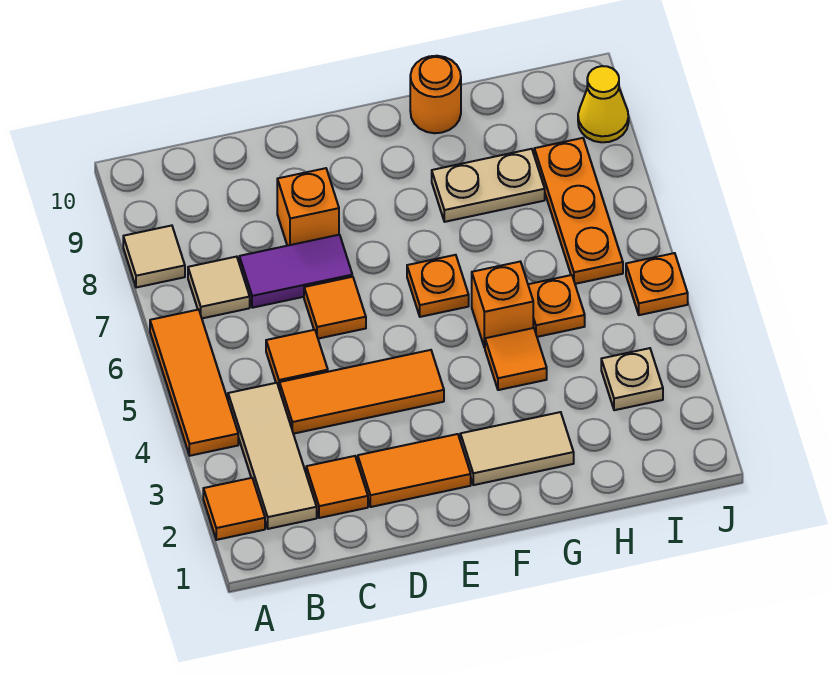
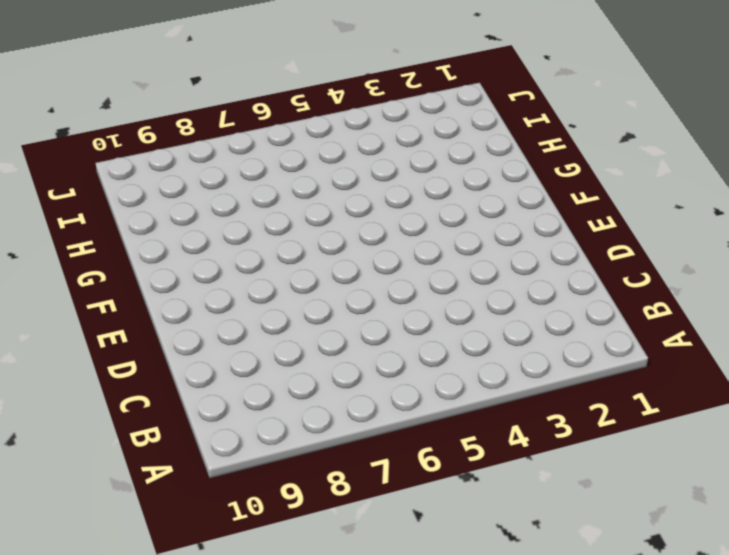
none -> orange 1x1 tile [203,478,265,540]
none -> orange 1x3 tile [150,310,238,456]
none -> tan 1x1 tile [123,225,185,288]

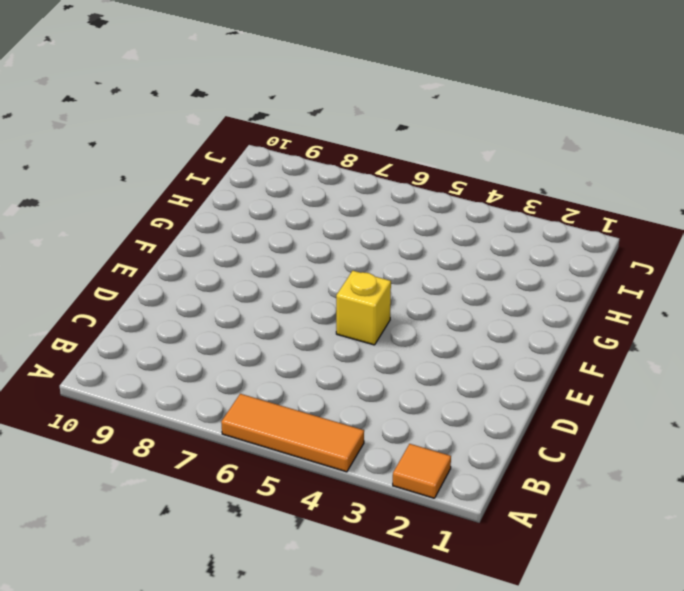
yellow 1x1 brick [336,271,391,345] -> none
none -> tan 1x1 tile [123,225,185,288]
none -> tan 1x3 tile [228,383,317,529]
none -> tan 1x1 tile [188,257,250,318]

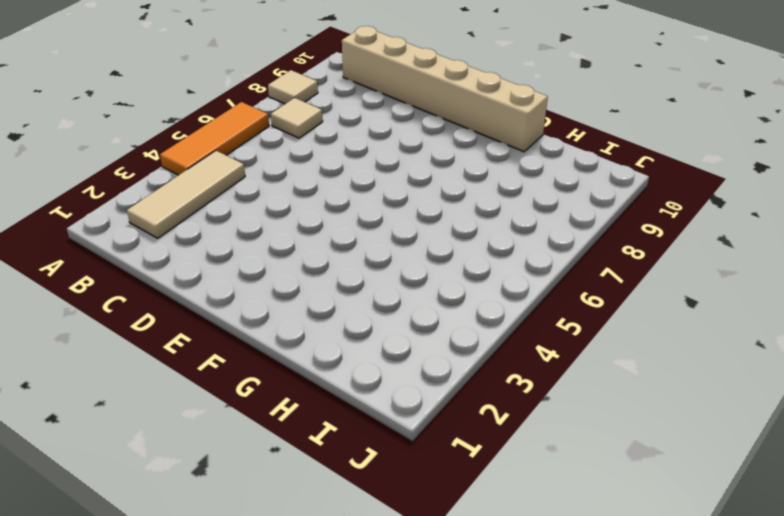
tan 1x6 brick [342,26,548,152] -> orange 1x1 round brick [410,56,461,133]
none -> orange 1x1 tile [203,478,265,540]
none -> orange 1x1 tile [306,456,368,518]
none -> orange 1x3 tile [280,350,444,434]

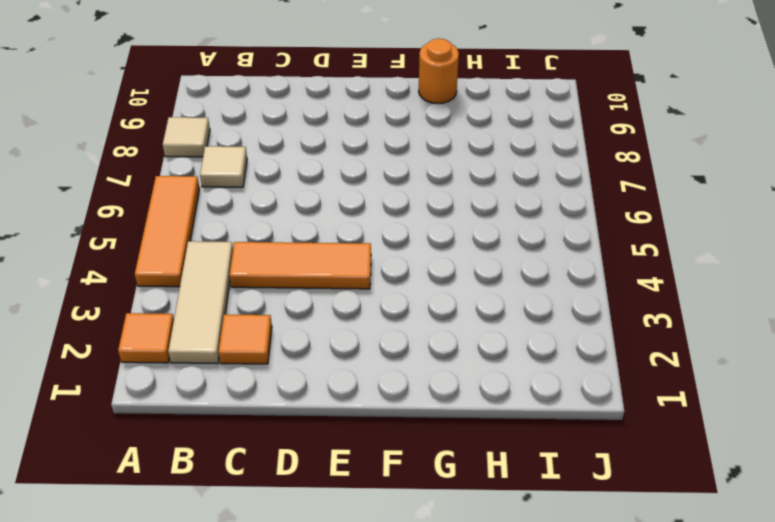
none -> orange 1x1 tile [266,330,328,390]
none -> purple 1x2 tile [239,235,352,308]
none -> orange 1x2 tile [358,434,471,507]

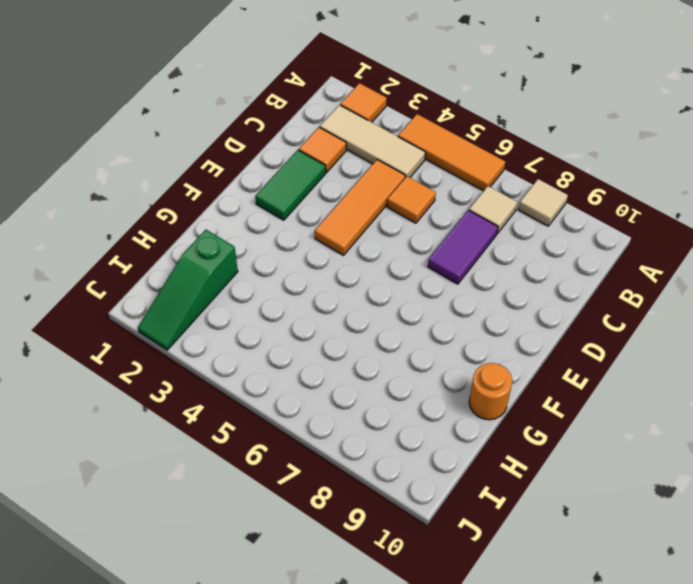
green 1x2 tile [255,150,326,220] -> orange 1x2 tile [358,434,471,507]
green 1x3 slope [138,230,238,350] -> none
none -> orange 1x1 tile [304,277,366,339]
none -> orange 1x1 brick [277,168,339,246]
none -> tan 1x2 tile [460,412,574,485]

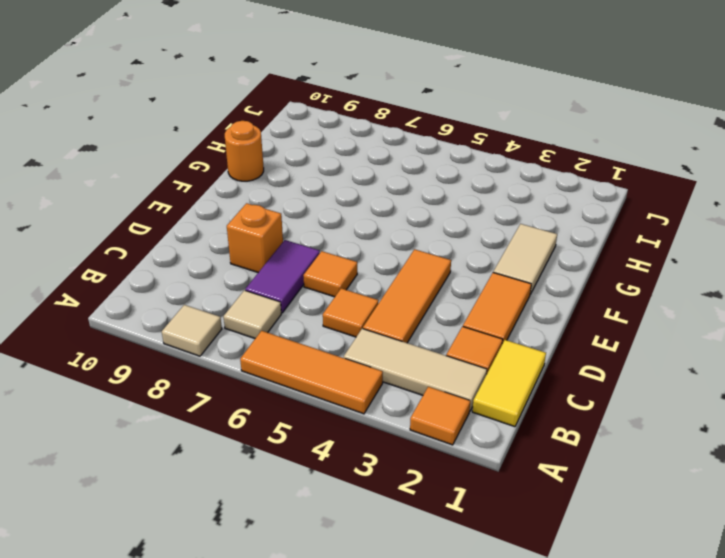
yellow 1x2 tile [472,340,546,427] -> none
none -> orange 1x1 plate [407,255,469,317]
none -> orange 1x1 tile [485,328,547,390]
none -> orange 1x1 brick [472,262,533,348]

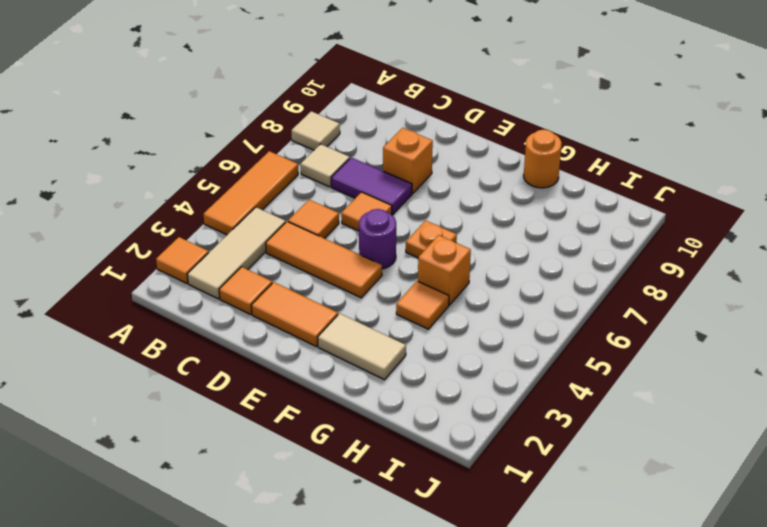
purple 1x1 round brick [359,209,396,269] -> none
none -> tan 1x2 plate [432,149,545,222]
none -> orange 1x1 plate [528,275,585,337]
none -> tan 1x1 plate [601,348,663,410]

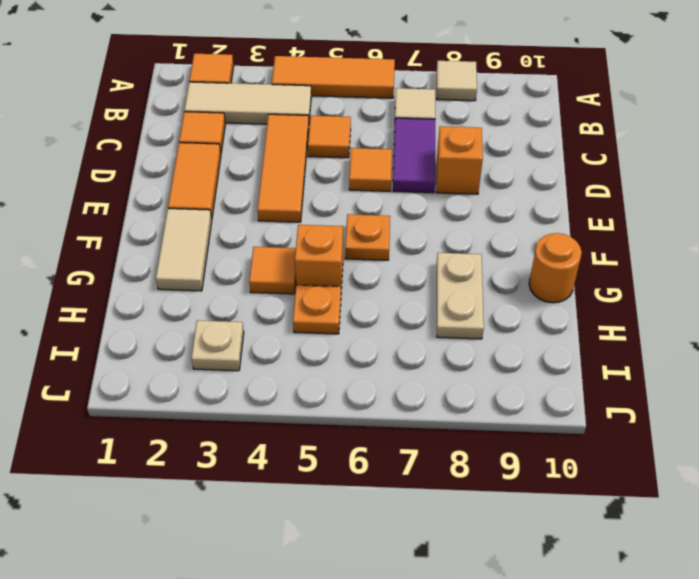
none -> orange 1x3 plate [534,138,623,284]
none -> orange 1x1 plate [626,253,688,315]
none -> yellow 1x1 cone [578,66,629,142]

